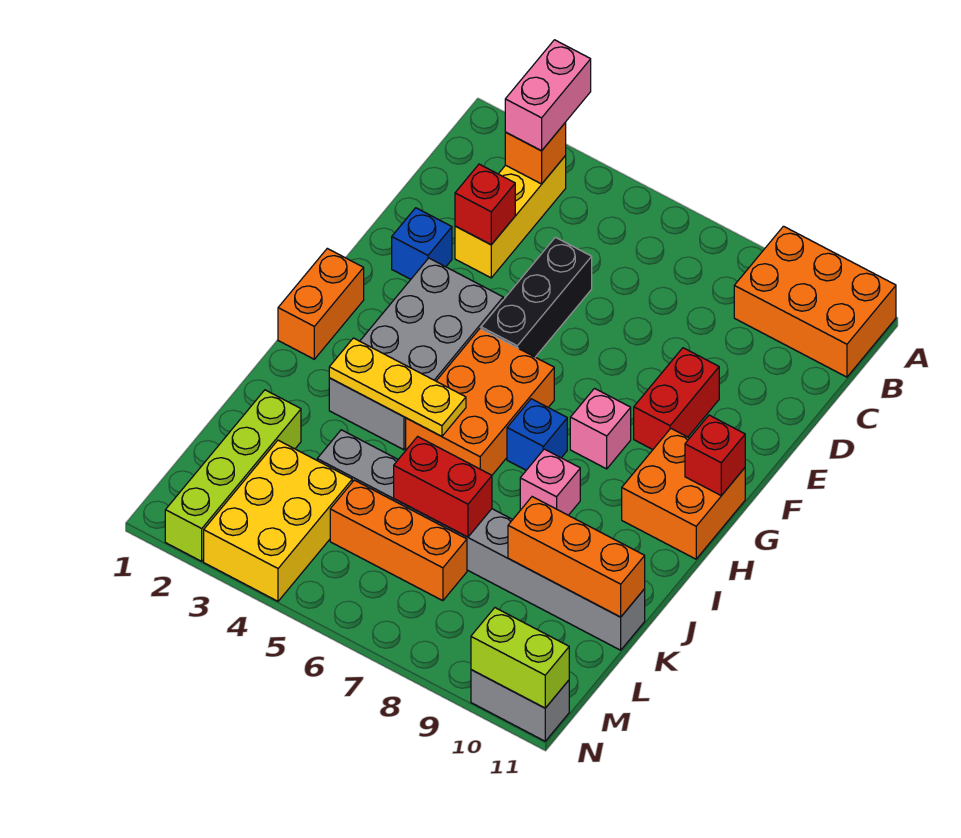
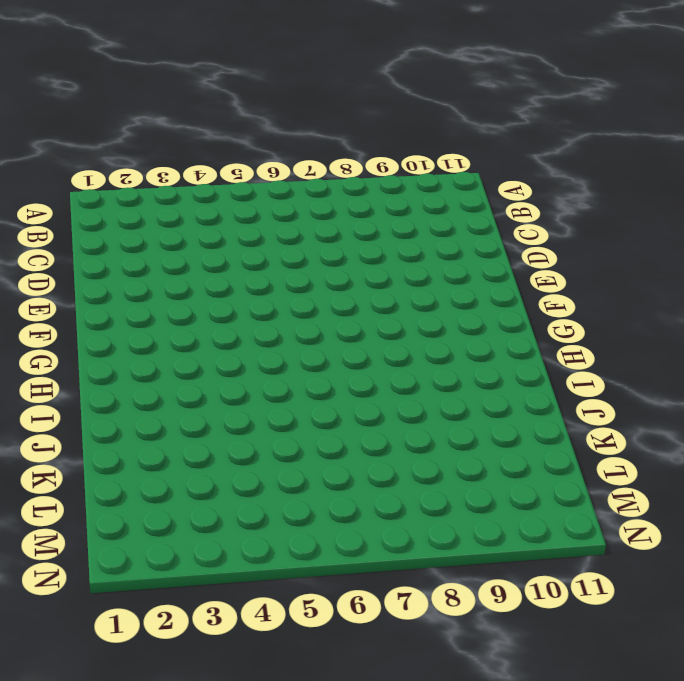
none -> orange 2x3 brick [734,226,896,377]
none -> yellow 1x3 brick [455,156,566,278]
none -> black 1x3 brick [481,237,592,357]

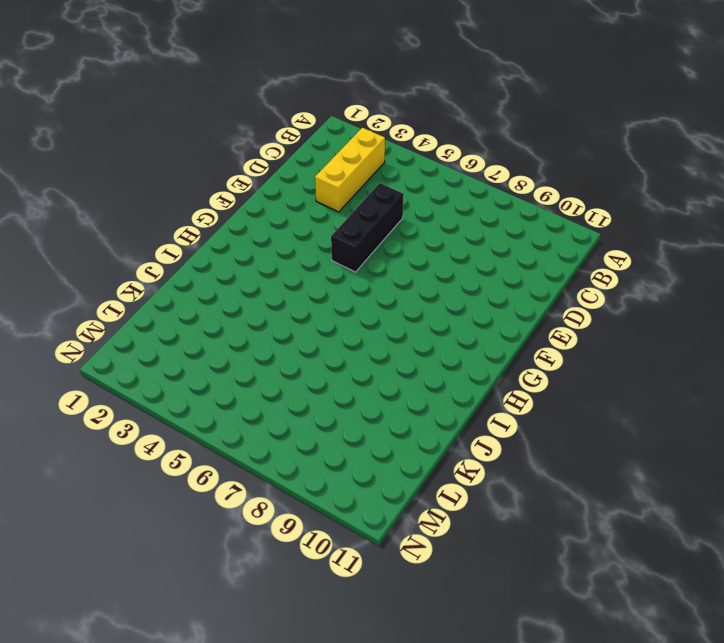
none -> orange 2x3 brick [734,226,896,377]
none -> blue 1x1 brick [392,208,452,279]
none -> red 1x2 brick [634,348,719,450]

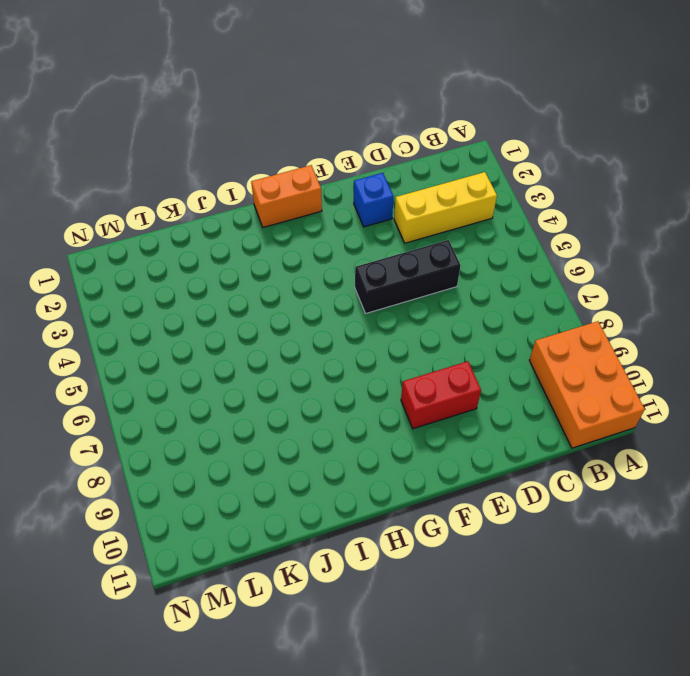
none -> grey 2x4 brick [329,258,503,450]
none -> orange 2x3 brick [406,329,554,475]
none -> pink 1x1 brick [570,388,631,469]

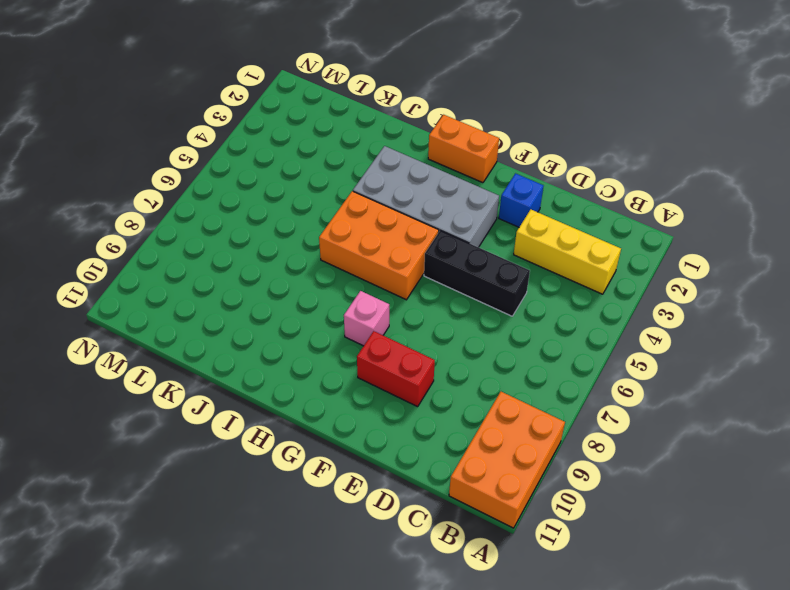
none -> orange 2x2 brick [622,429,745,559]
none -> blue 1x1 brick [507,399,567,470]
none -> pink 1x1 brick [520,449,580,515]

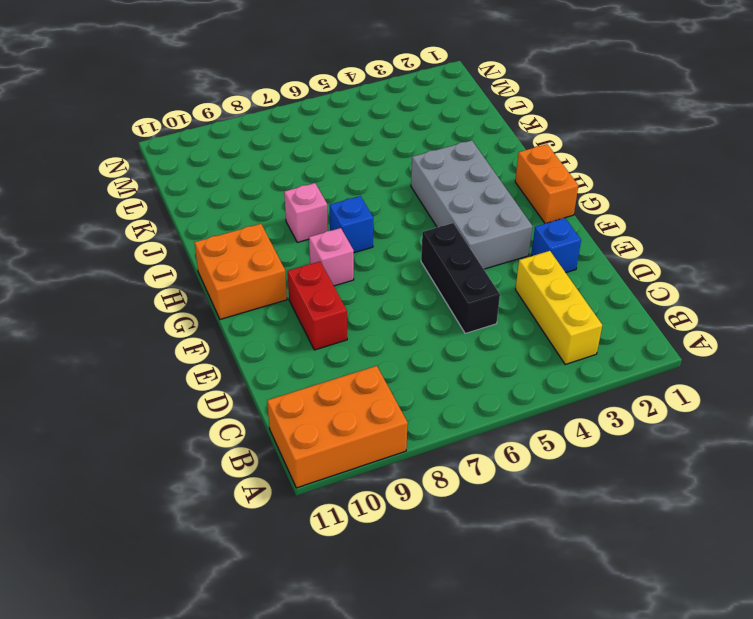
none -> orange 2x3 brick [406,329,554,475]
none -> lime 1x4 brick [165,390,301,561]
none -> grey 1x8 brick [317,430,645,650]

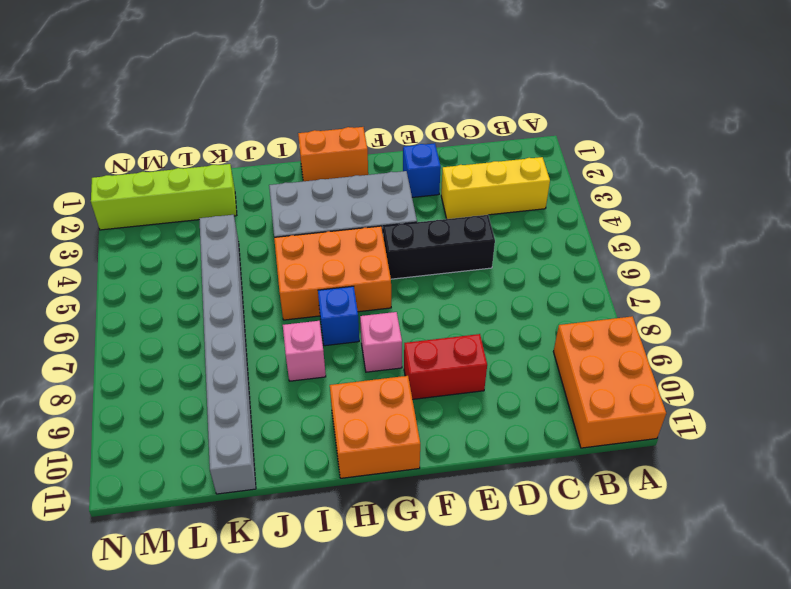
none -> yellow 2x3 brick [204,440,352,601]
none -> orange 1x3 brick [330,480,467,601]
none -> grey 1x2 brick [471,670,569,741]

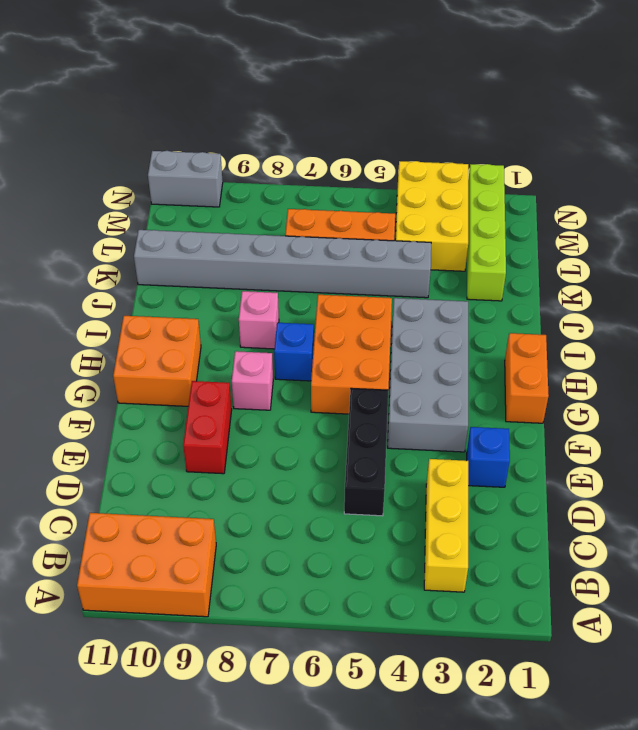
none -> orange 1x1 brick [505,123,566,184]
none -> red 1x1 brick [455,164,515,245]
none -> red 1x1 brick [685,415,745,496]

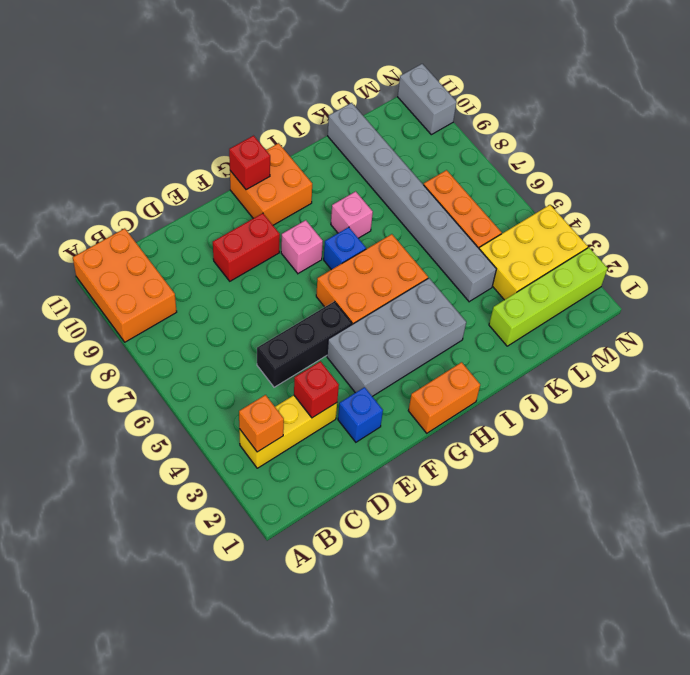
none -> yellow 1x3 plate [329,338,466,436]
none -> red 1x2 brick [394,437,492,537]
none -> orange 1x3 brick [508,497,645,617]

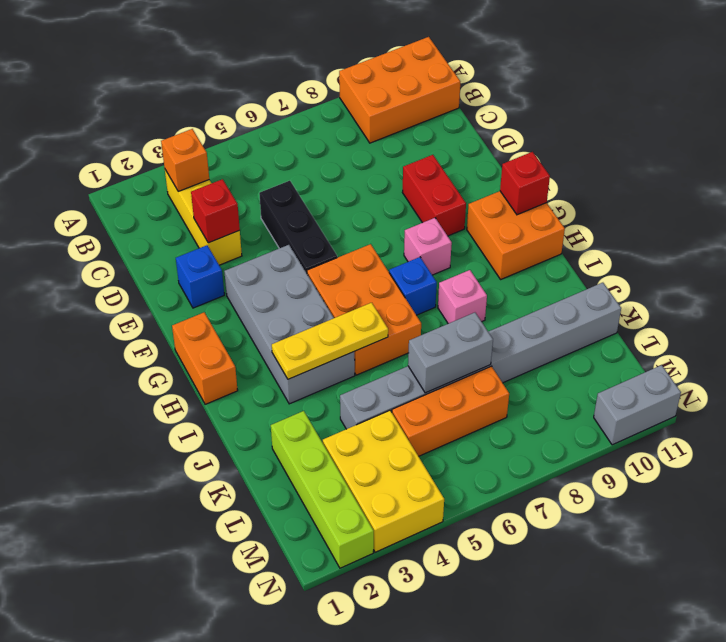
grey 1x2 brick [408,313,493,393] -> red 1x2 brick [394,437,492,537]
none -> orange 1x3 brick [508,497,645,617]
none -> lime 1x2 brick [471,608,569,708]
none -> pink 1x2 brick [505,40,591,151]

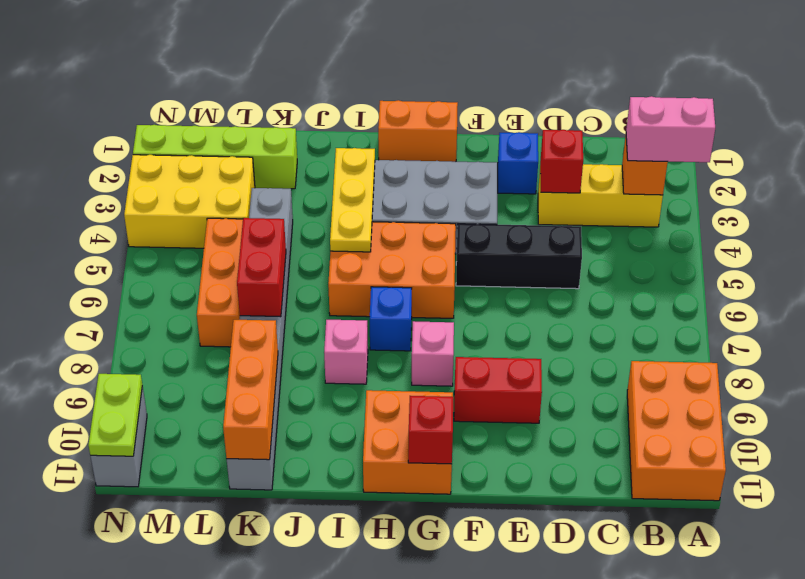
lime 1x2 plate [88,374,142,456] -> lime 1x2 brick [471,608,569,708]

